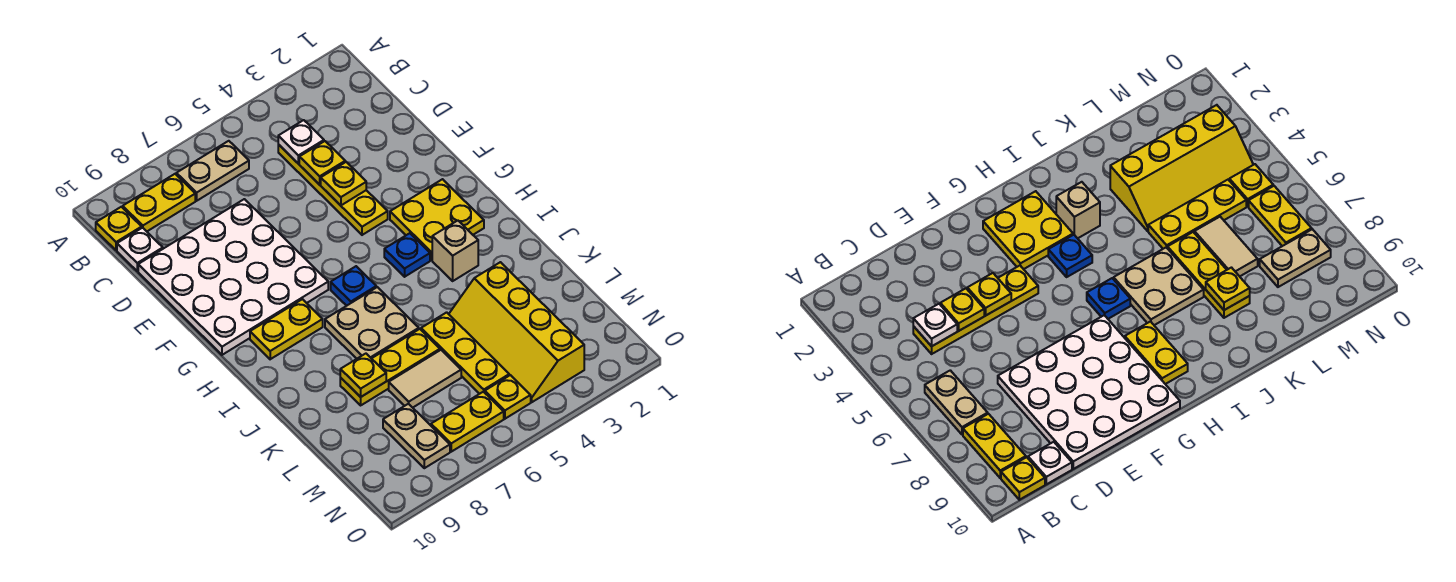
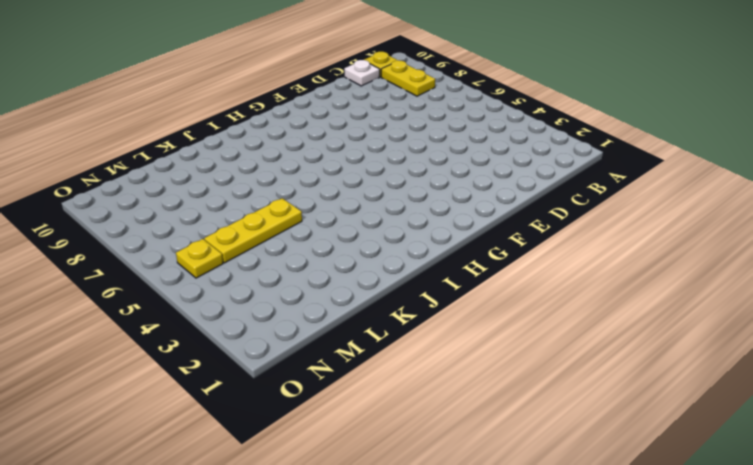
none -> tan 1x2 plate [176,141,249,201]
none -> yellow 1x4 plate [278,144,388,235]
none -> white 4x4 plate [138,199,328,355]

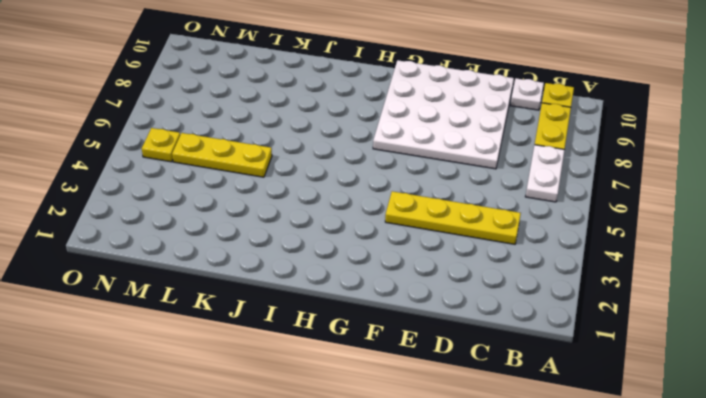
white 1x2 plate [525,145,564,202] -> tan 1x2 plate [176,141,249,201]
none -> yellow 2x2 plate [390,179,484,260]
none -> blue 1x1 plate [384,233,430,277]
none -> blue 1x1 plate [331,266,376,306]

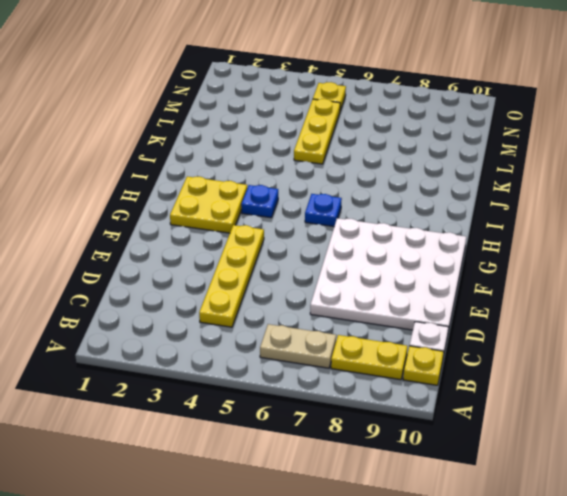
none -> yellow 1x2 plate [250,299,323,359]
none -> tan 1x1 brick [432,221,478,281]
none -> tan 2x2 plate [325,287,419,359]

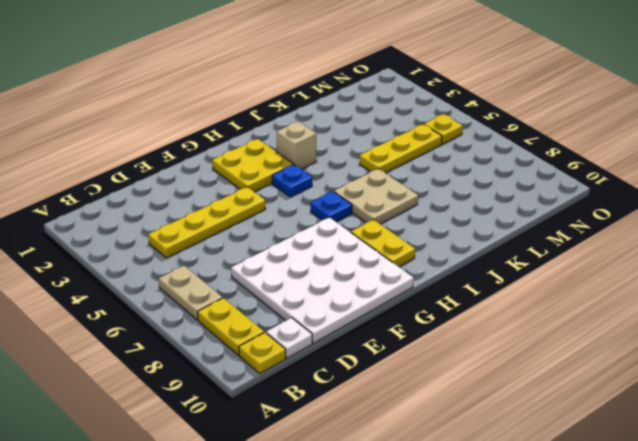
none -> yellow 2x4 slope [449,262,584,402]
none -> yellow 1x3 plate [340,329,440,405]
none -> tan 1x2 tile [389,350,461,408]

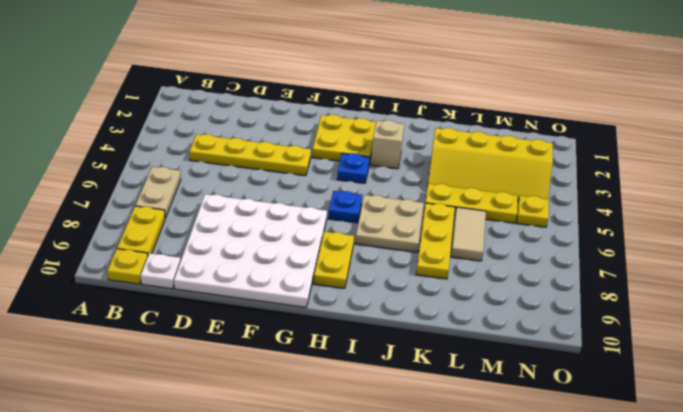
none -> tan 1x2 plate [383,404,450,468]
none -> yellow 1x2 plate [431,392,504,452]
none -> white 1x1 plate [278,120,324,164]

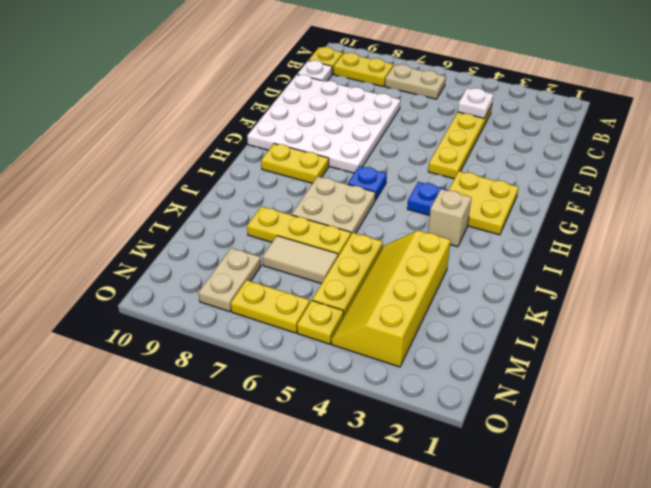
none -> yellow 1x1 plate [299,141,345,185]
none -> yellow 1x1 plate [321,162,366,205]
none -> yellow 1x1 plate [340,354,386,397]

